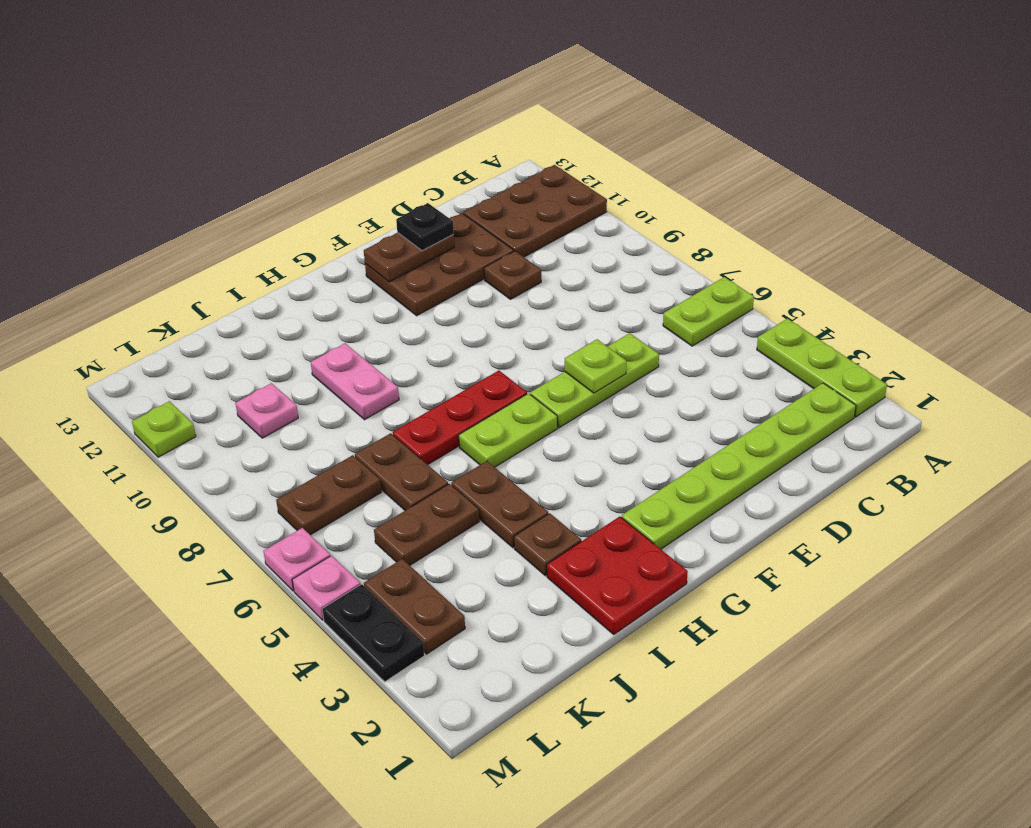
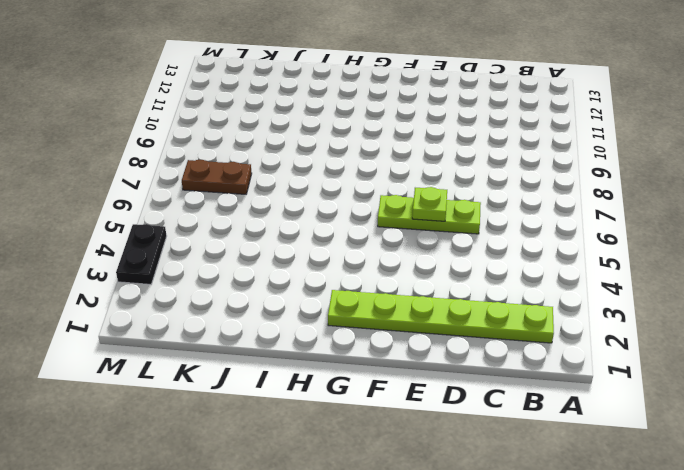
none -> lime 1x3 plate [757,319,887,417]
none -> lime 1x2 plate [663,277,754,346]
none -> brown 2x3 plate [464,165,607,257]

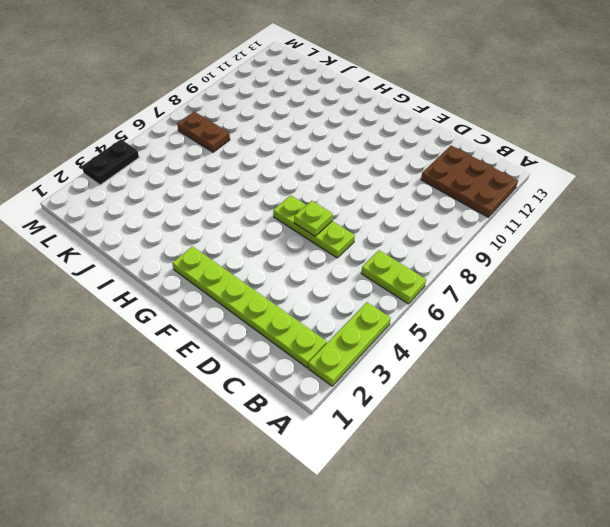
none -> brown 1x1 plate [484,251,541,299]
none -> brown 2x3 plate [365,213,514,316]
none -> lime 1x2 plate [459,393,558,467]

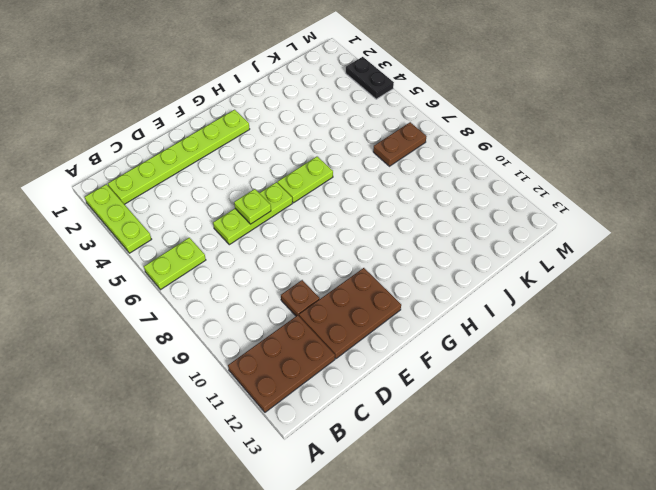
none -> red 1x3 plate [393,371,527,465]
none -> red 2x2 plate [547,516,688,634]
none -> brown 1x1 plate [514,513,581,576]

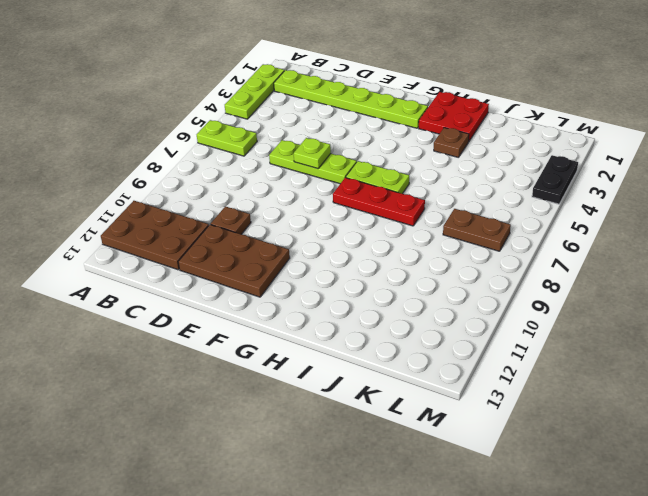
none -> brown 1x2 plate [451,461,548,548]
none -> pink 1x2 plate [311,343,399,420]
none -> brown 1x2 plate [374,484,479,565]

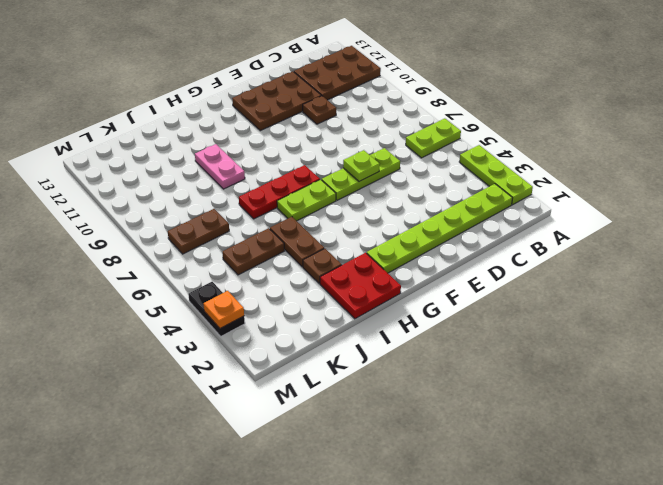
orange 1x1 plate [204,291,244,328] -> none
none -> brown 1x2 plate [355,433,448,510]
none -> pink 1x1 plate [235,383,298,438]
none -> brown 1x2 plate [364,559,465,654]

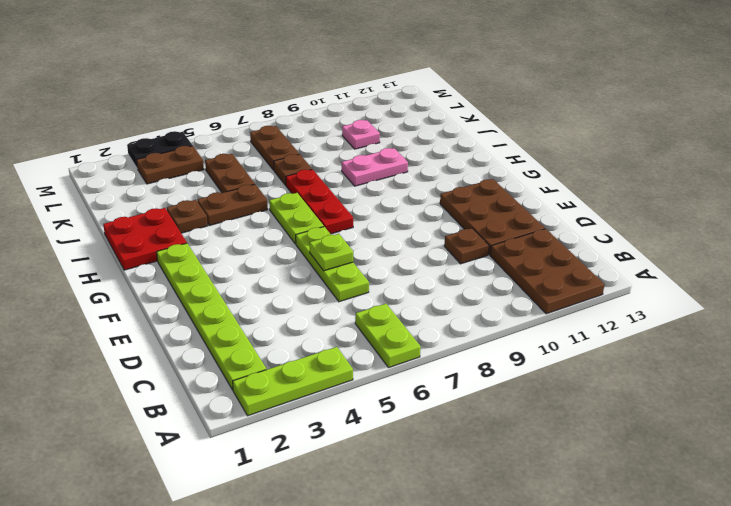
brown 1x1 plate [273,154,312,185] -> brown 1x2 plate [355,433,448,510]
none -> pink 1x1 plate [292,556,360,620]
none -> pink 1x1 plate [263,528,330,591]
none -> lime 1x1 plate [132,401,196,457]

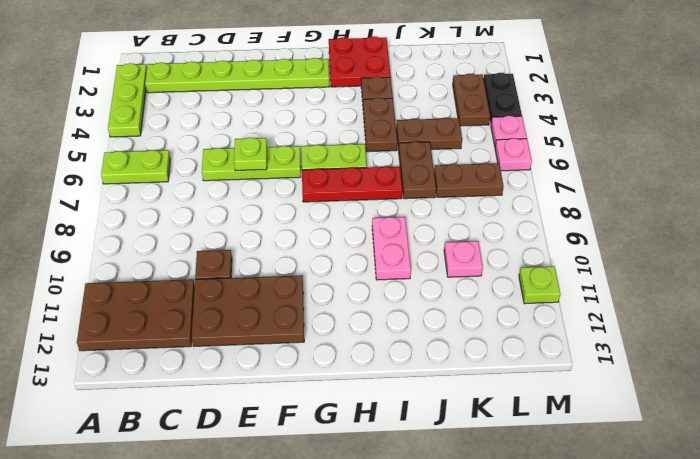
none -> brown 1x2 plate [364,233,454,282]
none -> black 1x1 plate [396,203,454,251]

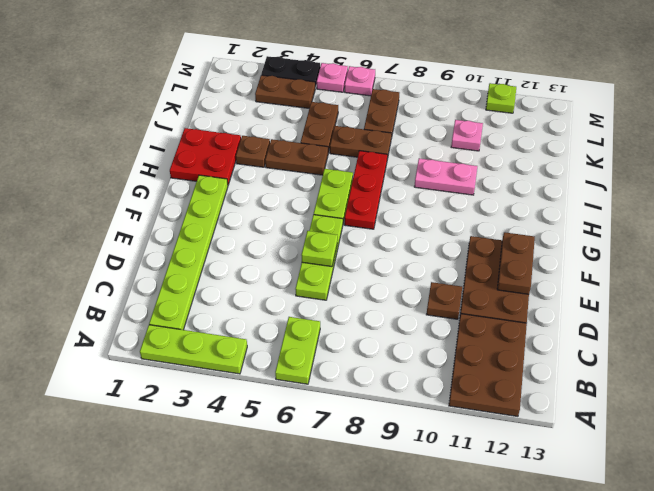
none -> black 1x1 plate [396,203,454,251]

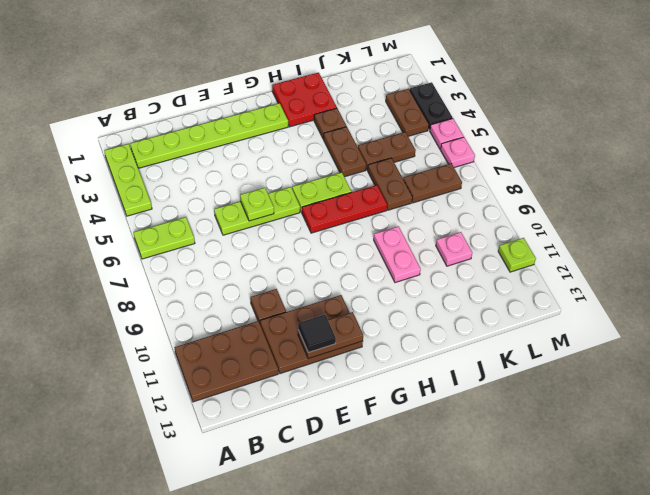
black 1x1 tile [298,315,336,353] -> black 1x1 plate [396,203,454,251]

